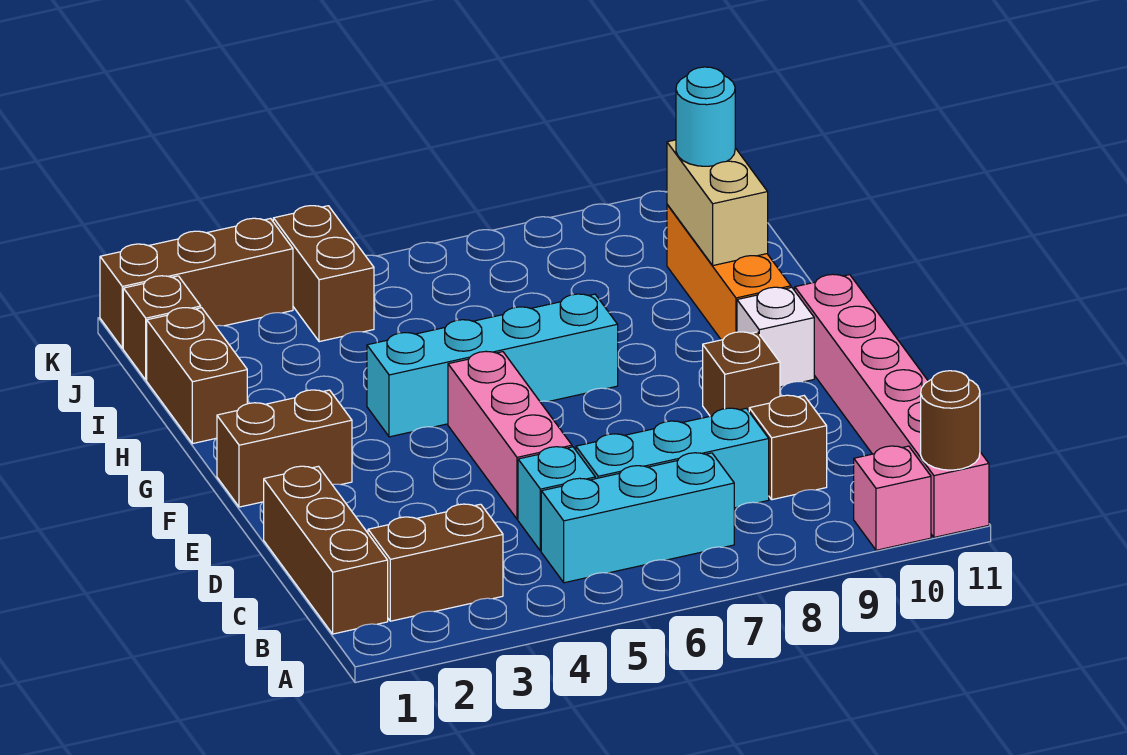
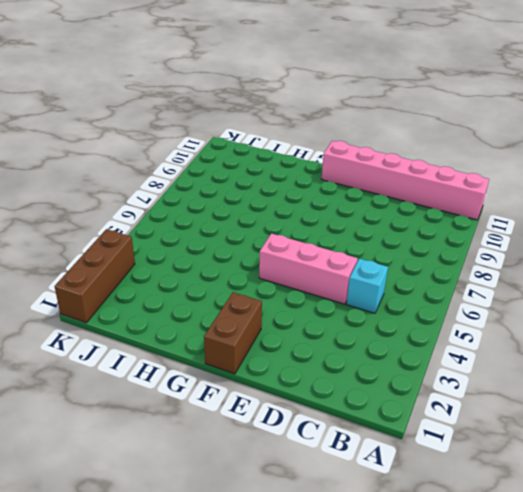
none -> pink 1x1 brick [854,446,931,550]
none -> brown 1x3 brick [264,466,388,634]
none -> brown 1x2 brick [368,504,503,621]

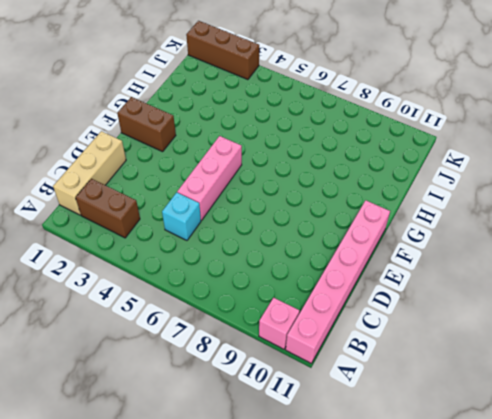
tan 1x3 brick [53,131,126,215] -> brown 1x3 brick [264,466,388,634]
none -> cyan 1x3 brick [541,453,734,583]
none -> cyan 1x3 brick [576,408,769,508]
none -> brown 1x1 brick [749,395,827,500]

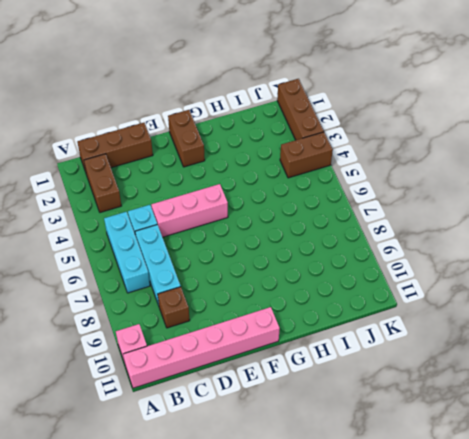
none -> brown 1x1 brick [703,332,780,416]
none -> white 1x1 brick [737,287,814,387]
none -> cyan 1x4 brick [367,294,618,437]

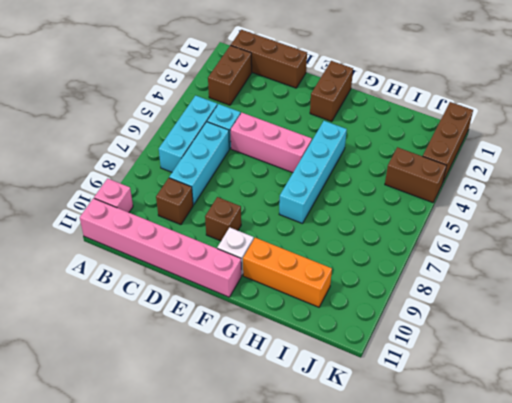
none -> brown 1x2 brick [147,308,247,444]
none -> brown 1x1 brick [123,276,201,380]
none -> brown 1x1 round brick [921,371,980,470]

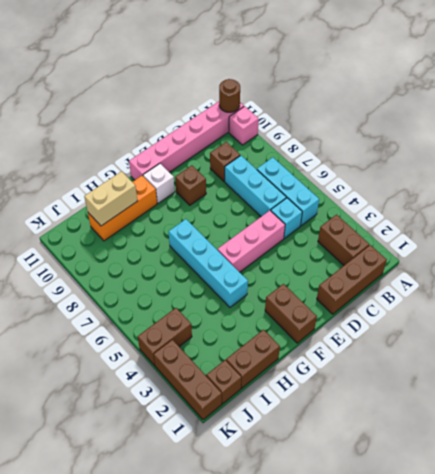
none -> cyan 1x1 round brick [676,67,735,166]

